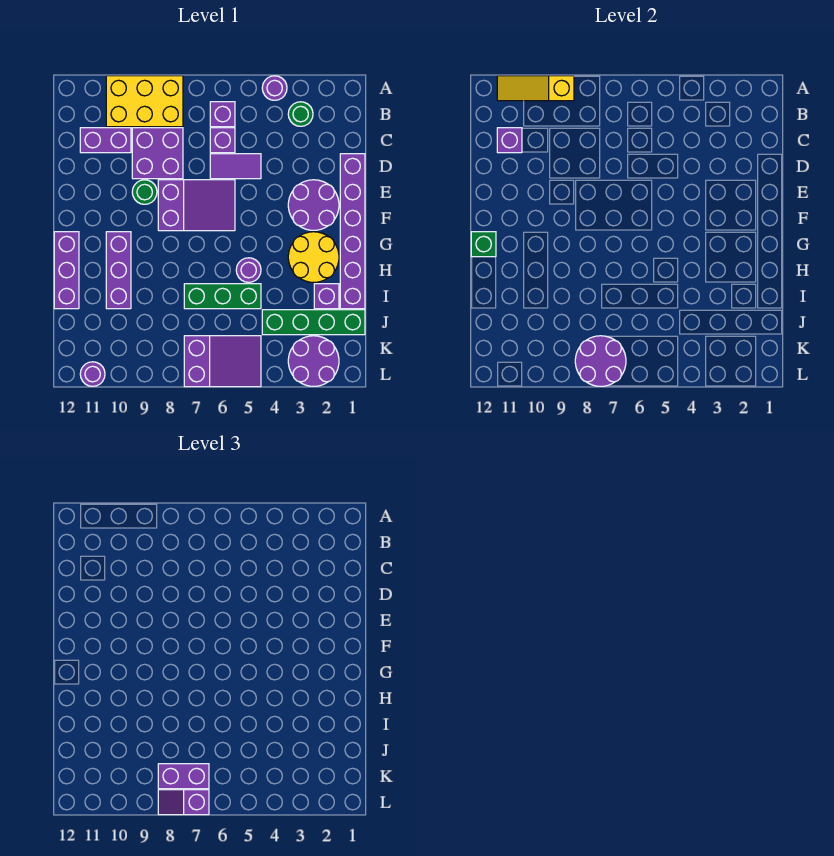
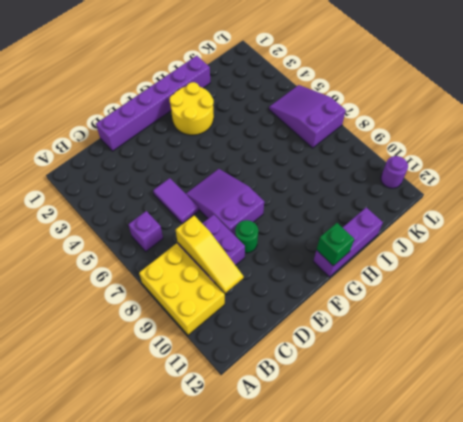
yellow 1x3 slope [176,216,243,293] -> yellow 1x3 slope moved to [497,76,574,101]
none -> purple 1x1 round brick [262,76,287,100]
none -> green 1x1 round brick [288,102,313,126]
none -> purple 1x1 brick [210,128,235,153]

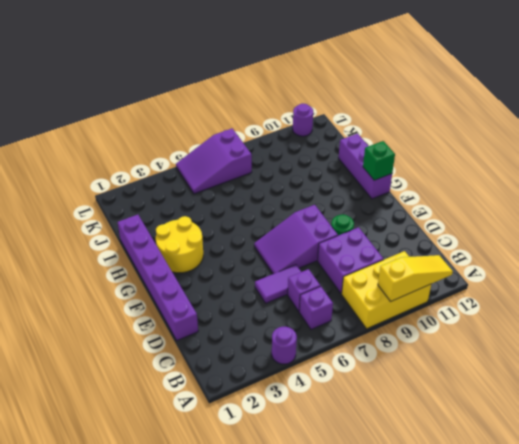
none -> green 1x1 round brick [288,102,313,126]
none -> purple 1x2 brick [80,128,131,153]
none -> purple 2x2 round brick [288,180,339,230]

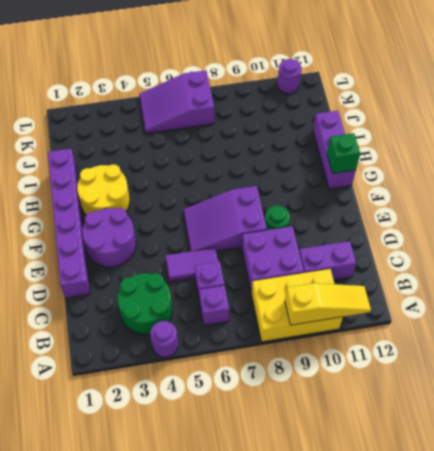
green 2x2 round brick [117,273,172,335] -> green 1x1 round brick [288,102,313,126]
none -> purple 1x3 brick [106,232,131,309]
none -> purple 1x1 round brick [236,258,261,282]
none -> purple 1x1 brick [314,284,339,309]

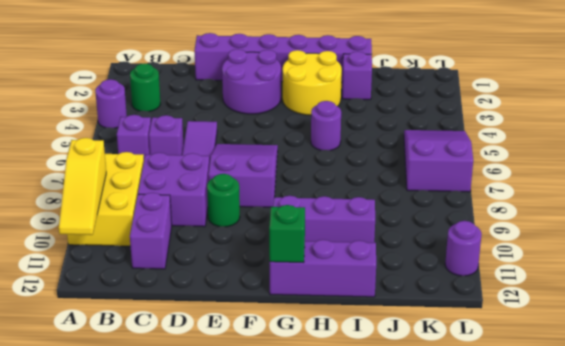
none -> green 1x3 brick [184,284,261,309]
none -> green 1x4 brick [262,310,365,335]
none -> purple 2x2 round brick [288,336,339,386]

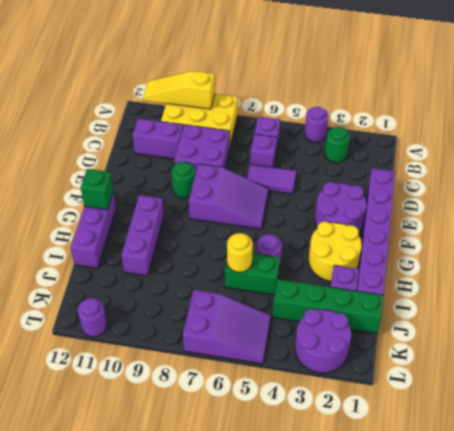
green 1x2 brick [225,253,280,295] -> green 1x3 brick [184,284,261,309]
yellow 1x1 round brick [227,233,253,272] -> none
none -> purple 1x1 brick [497,128,522,153]
none -> purple 2x2 round brick [575,336,626,386]
none -> purple 1x2 brick [158,764,209,789]

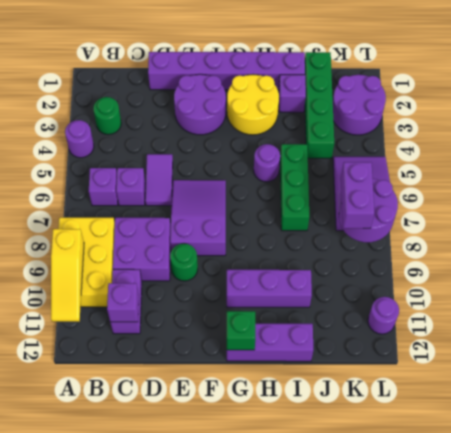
none -> purple 1x2 slope [158,790,209,815]

